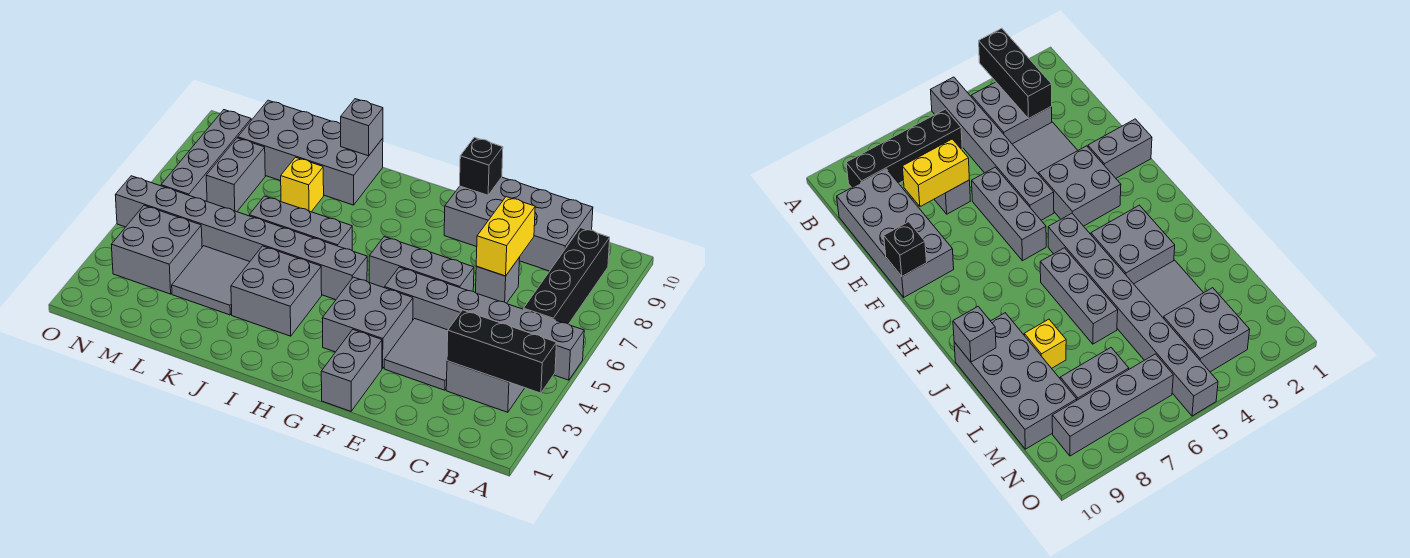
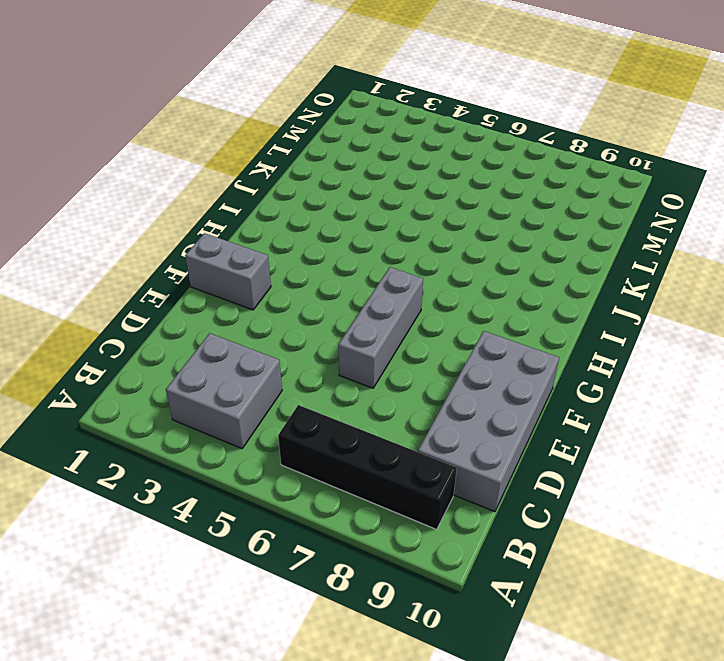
none -> grey 1x6 brick [385,267,584,380]
none -> grey 2x2 tile [384,319,448,390]
none -> grey 1x1 brick [476,257,520,303]

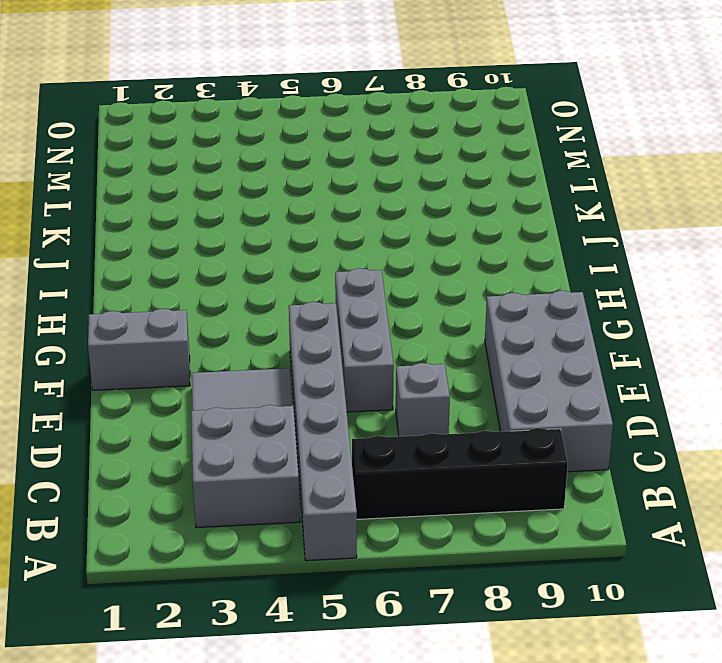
none -> grey 2x2 brick [322,277,413,368]
none -> grey 1x8 brick [115,176,367,300]
none -> grey 2x2 brick [231,246,322,336]

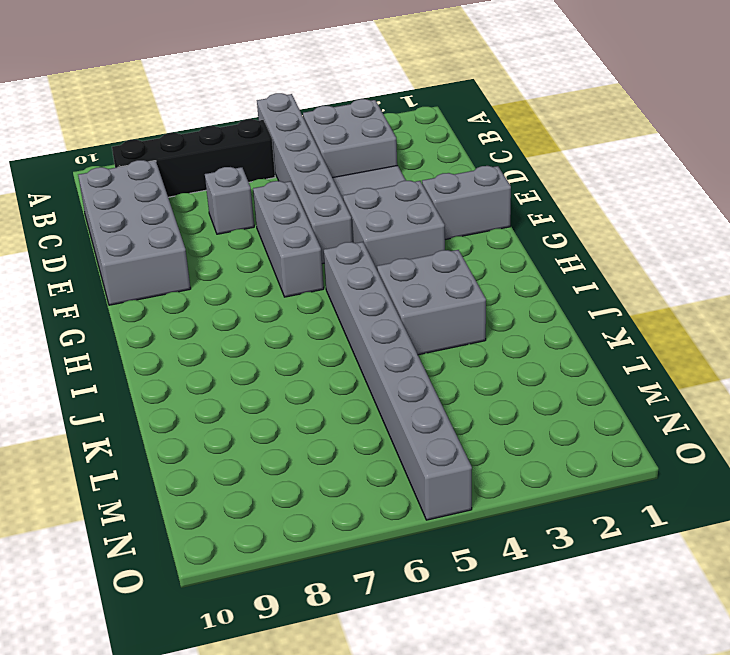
none -> grey 1x3 brick [249,196,352,250]
none -> grey 2x4 brick [238,100,383,205]
none -> grey 2x2 tile [172,246,250,315]

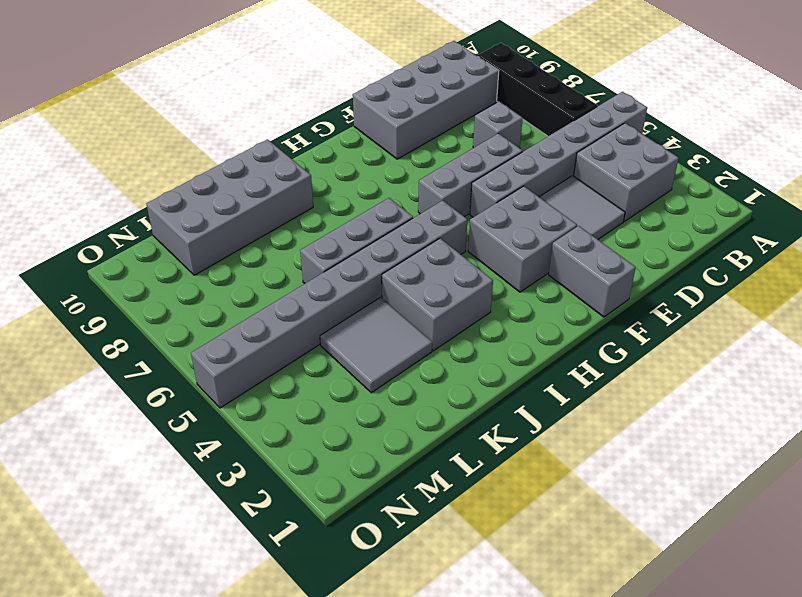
none -> yellow 1x1 brick [281,157,324,212]
none -> grey 2x2 brick [111,205,202,294]
none -> grey 1x2 brick [206,138,265,212]

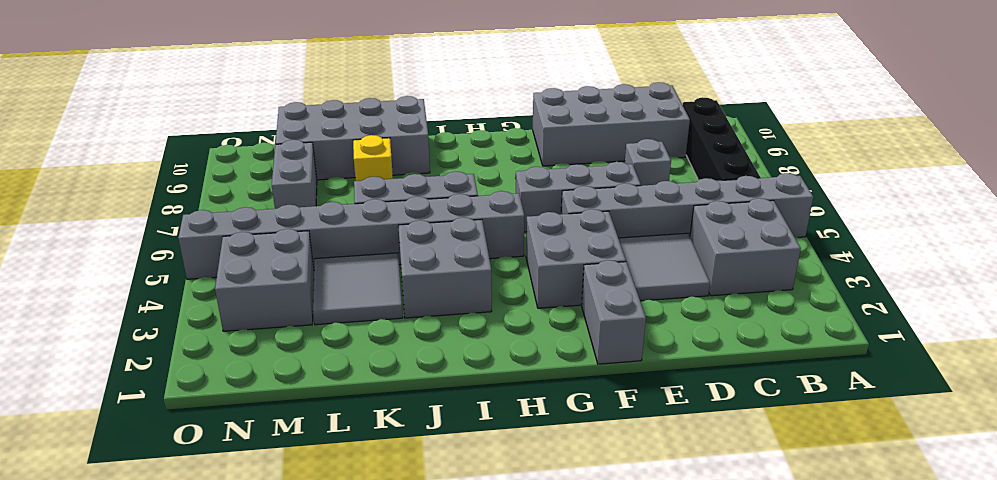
none -> grey 1x4 brick [161,110,251,201]
none -> black 1x3 brick [447,310,557,393]
none -> yellow 1x2 brick [476,197,535,276]

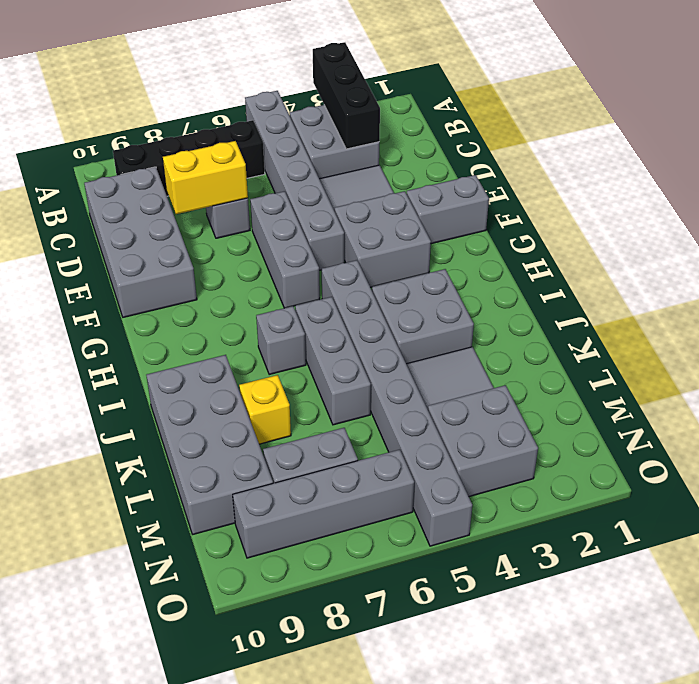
grey 1x1 brick [256,306,306,375] -> grey 1x1 brick moved to [341,99,383,156]
none -> black 1x1 brick [460,138,503,195]

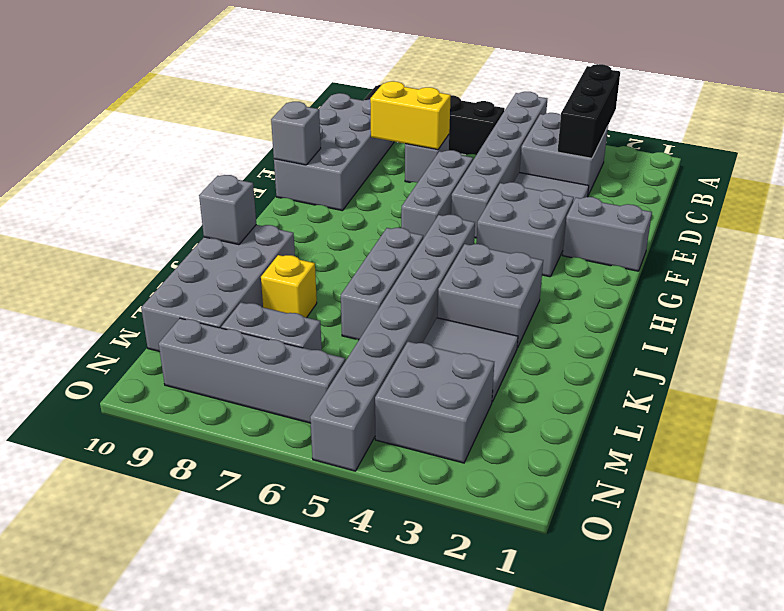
grey 1x1 brick [271,102,321,165] -> black 1x1 brick [460,138,503,195]

